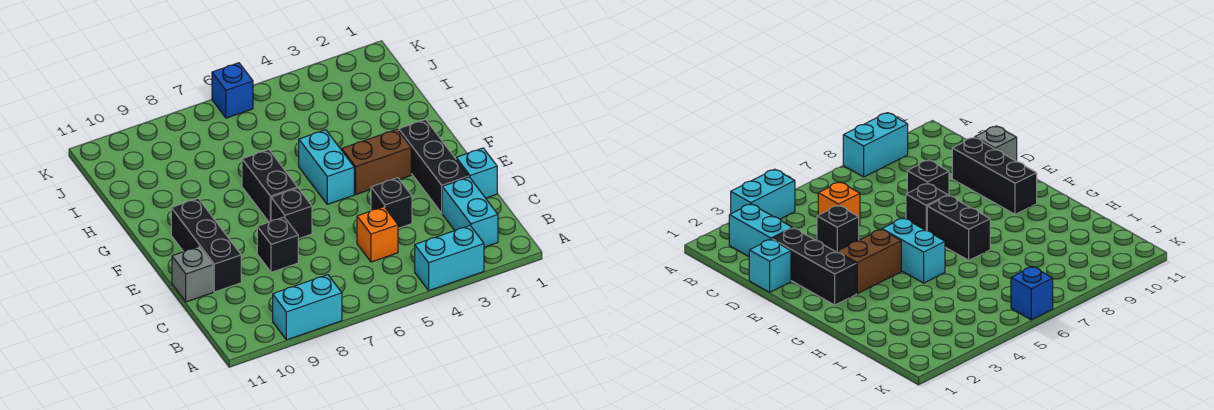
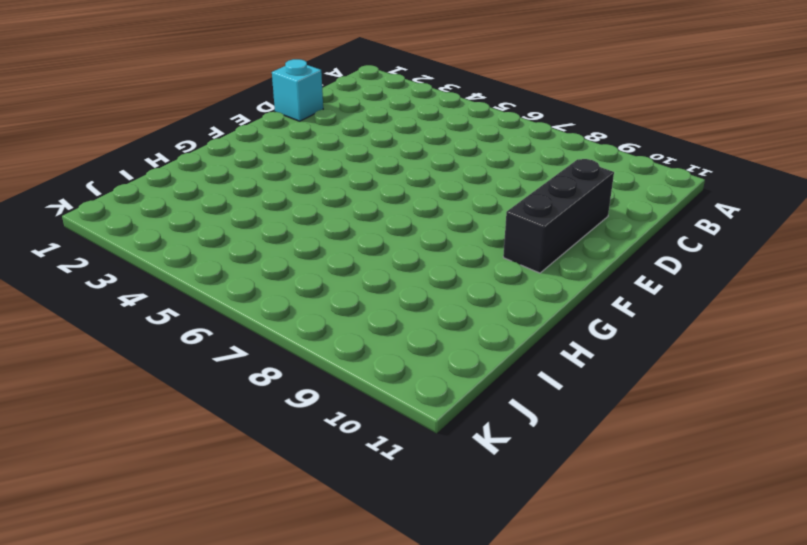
none -> cyan 1x2 brick [415,226,484,290]
none -> cyan 1x2 brick [273,275,342,340]
none -> cyan 1x2 brick [442,177,498,247]

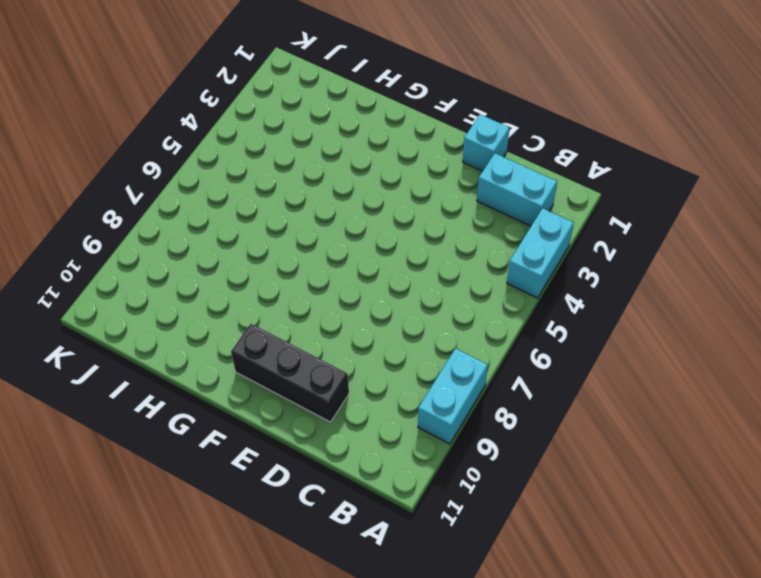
none -> orange 1x1 brick [357,207,398,262]
none -> black 1x3 brick [399,119,469,213]
none -> black 1x1 brick [371,178,412,228]

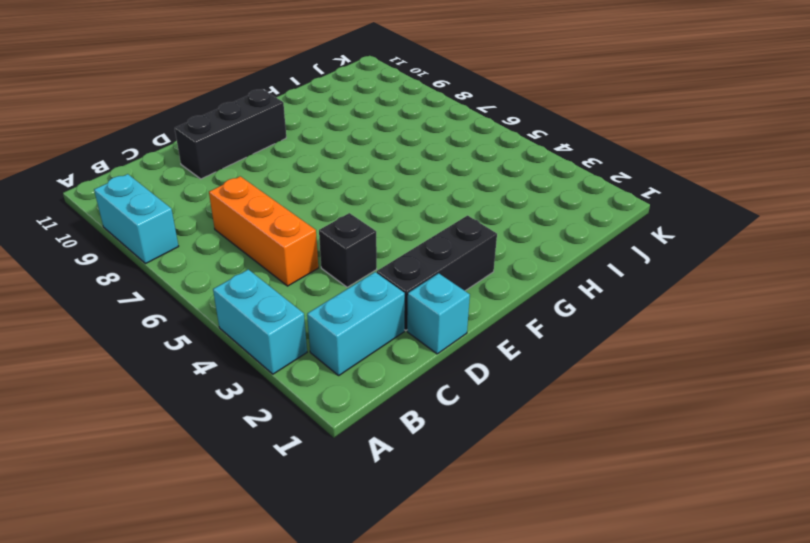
orange 1x3 brick [209,176,318,286] -> orange 1x1 brick [357,207,398,262]
none -> black 1x1 brick [257,217,298,272]
none -> grey 1x1 brick [172,247,213,302]
none -> black 1x1 brick [271,188,312,239]

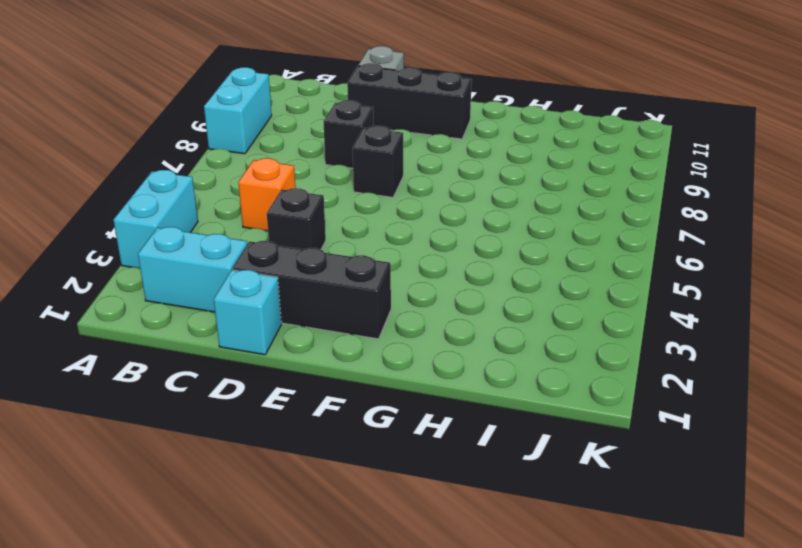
none -> brown 1x2 brick [342,129,411,194]
none -> cyan 1x2 brick [299,130,354,204]
none -> black 1x2 brick [242,150,297,222]

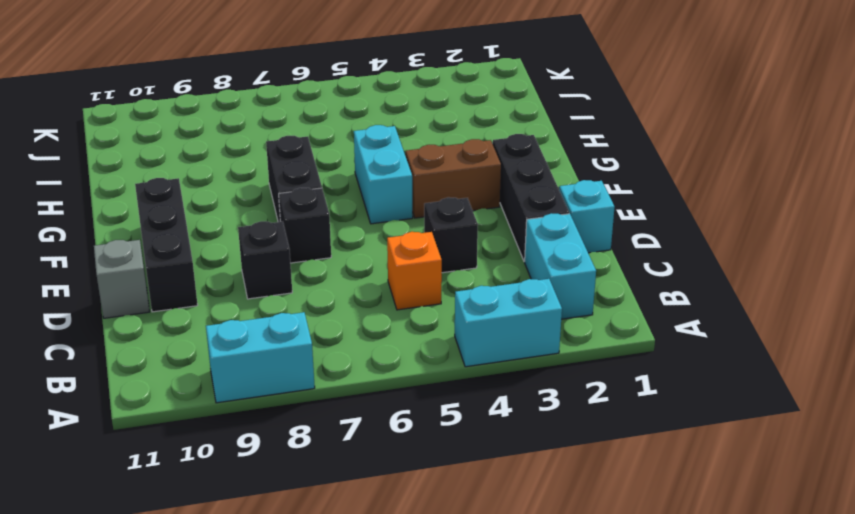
none -> blue 1x1 brick [212,63,253,118]

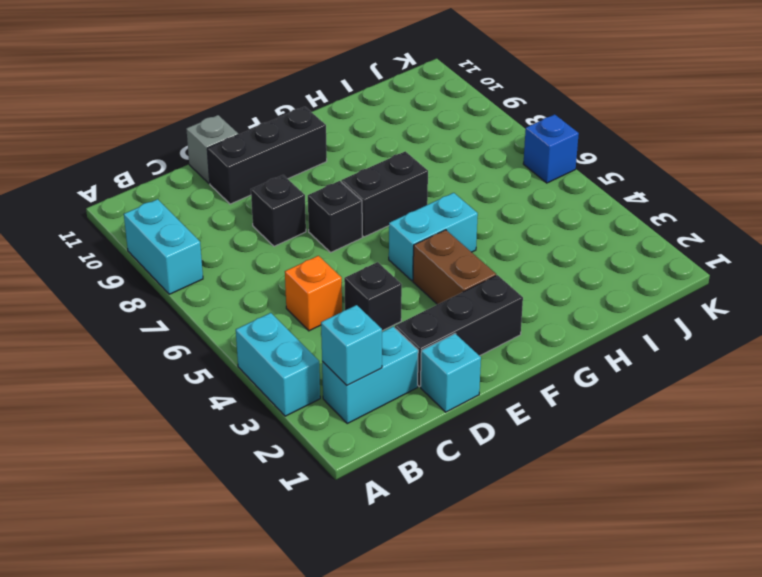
cyan 1x1 brick [321,305,382,385] -> none

